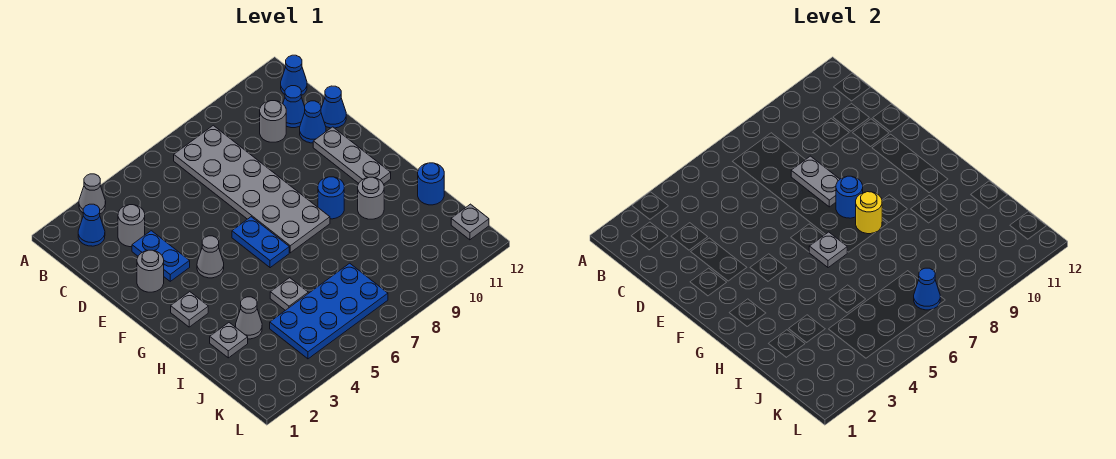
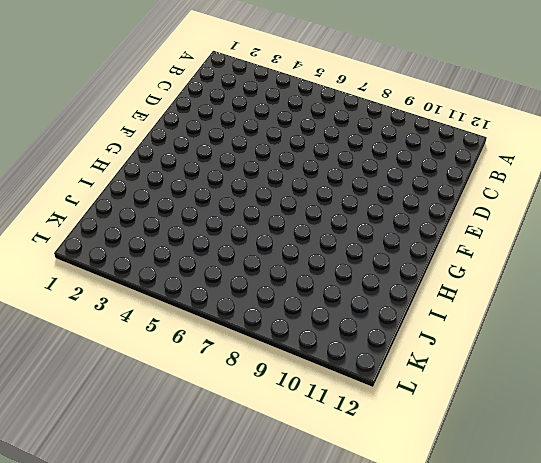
none -> grey 1x1 cone [79,174,106,214]
none -> blue 1x1 cone [78,204,105,246]
none -> grey 2x6 plate [174,125,330,253]

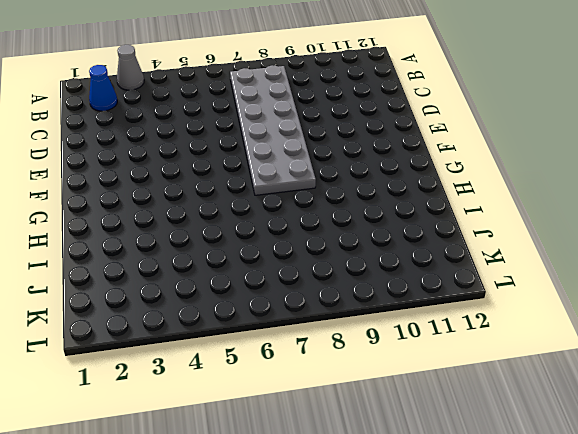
none -> blue 1x1 cone [281,55,307,95]
none -> grey 1x1 round brick [118,205,145,247]
none -> grey 1x1 round brick [260,101,286,142]

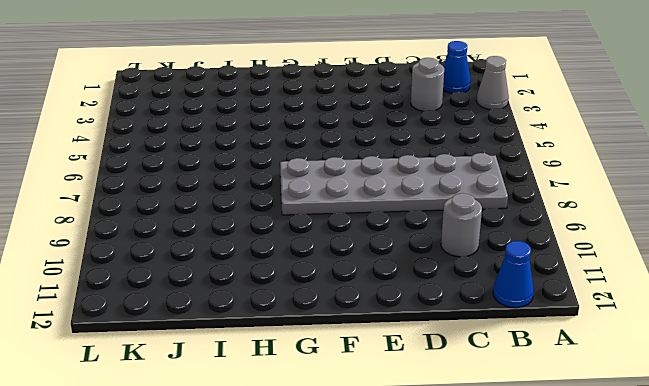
none -> blue 1x1 cone [283,86,305,128]
none -> blue 1x2 plate [132,231,190,281]
none -> blue 1x1 cone [300,101,326,143]

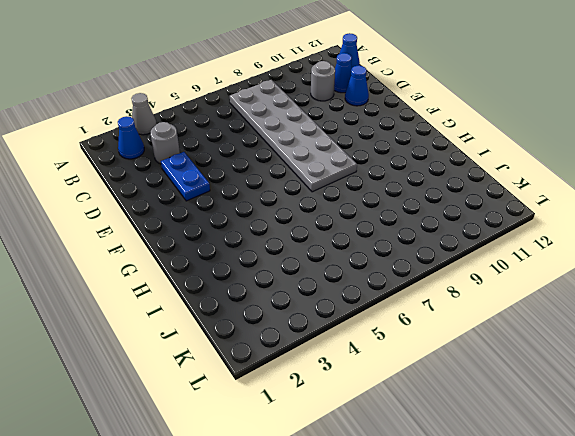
none -> blue 1x1 cone [321,86,346,128]
none -> grey 1x1 round brick [137,250,164,292]
none -> grey 1x3 plate [313,127,391,184]

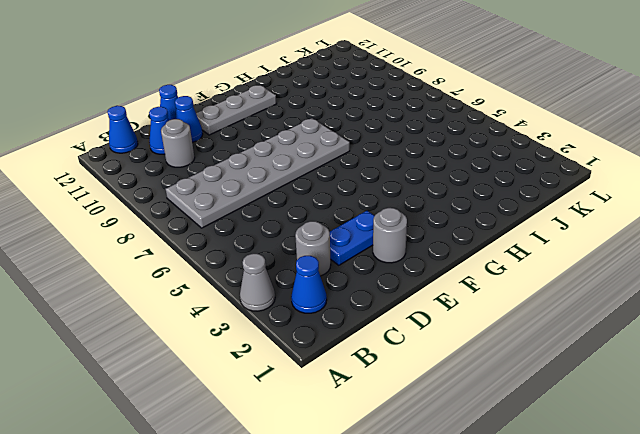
none -> grey 1x1 cone [197,236,224,278]
none -> blue 1x2 plate [232,217,289,268]
none -> grey 1x1 plate [171,292,208,327]

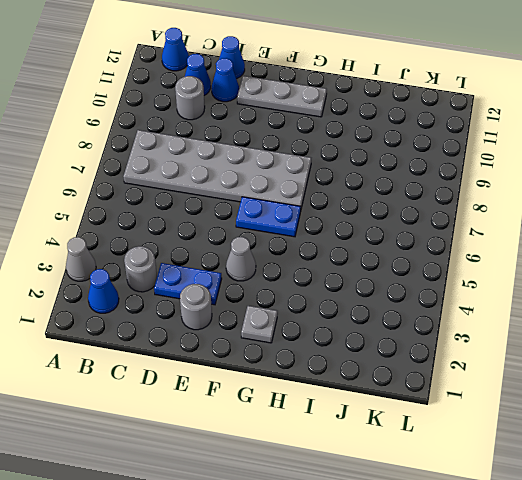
none -> blue 1x1 round brick [318,177,344,219]
none -> grey 1x1 round brick [358,177,384,219]
none -> grey 1x1 plate [210,323,248,358]

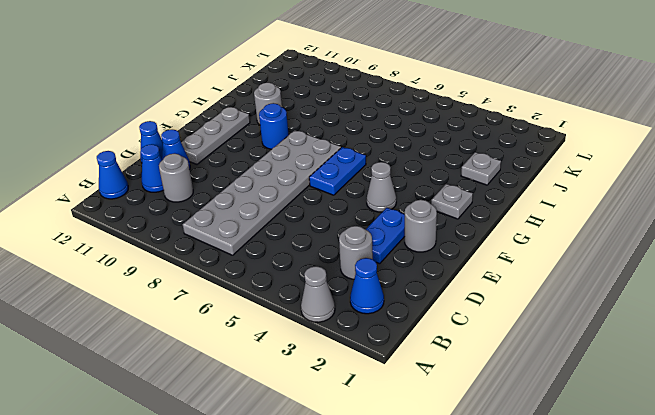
none -> grey 1x1 cone [236,297,262,339]
none -> grey 1x1 plate [270,278,308,310]
none -> blue 1x1 round brick [418,163,444,205]

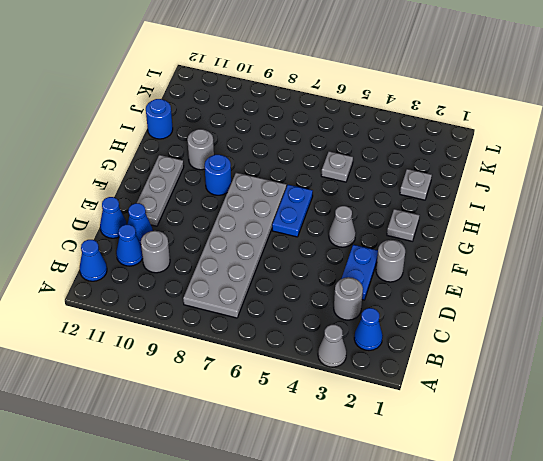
none -> grey 1x1 cone [236,297,262,339]
none -> blue 2x4 plate [270,263,388,359]
none -> grey 1x1 plate [451,204,489,240]

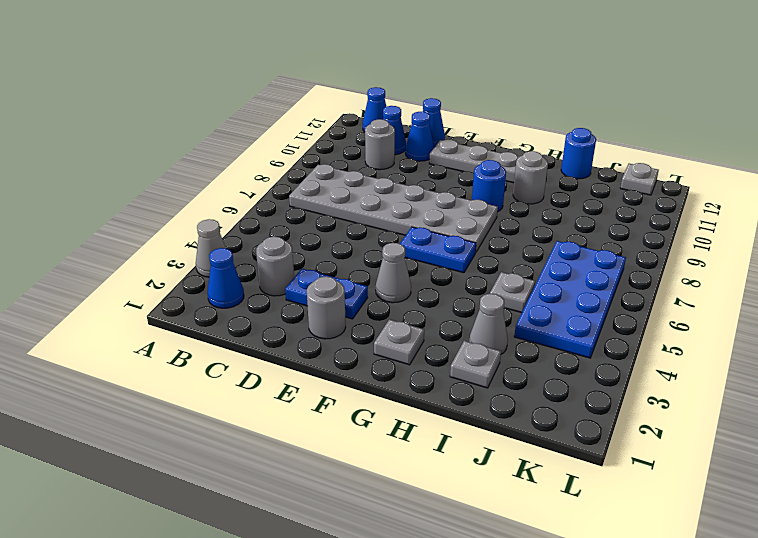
none -> grey 1x2 plate [791,156,840,207]
none -> blue 1x1 round brick [836,176,863,218]
none -> grey 1x1 plate [809,232,847,268]

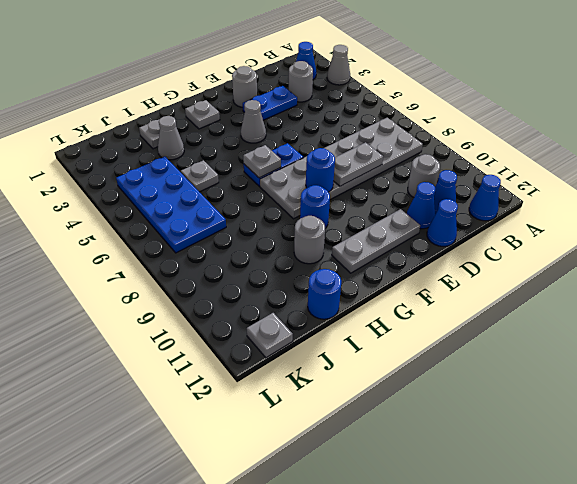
none -> yellow 1x1 round brick [856,192,882,234]
none -> blue 1x1 cone [914,268,940,310]

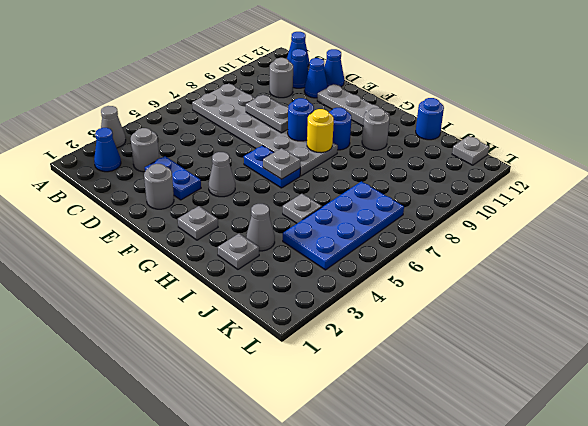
none -> blue 1x1 cone [914,268,940,310]

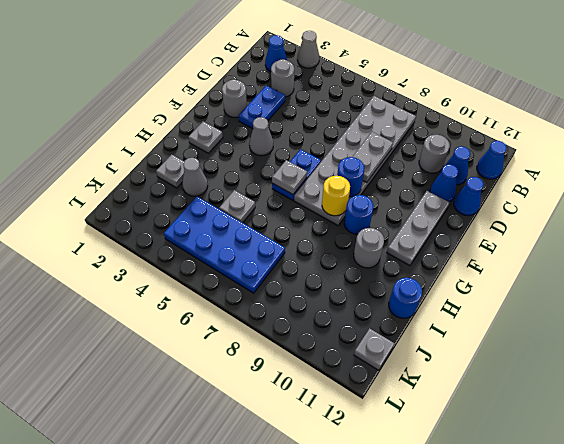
none -> blue 1x1 cone [914,268,940,310]

